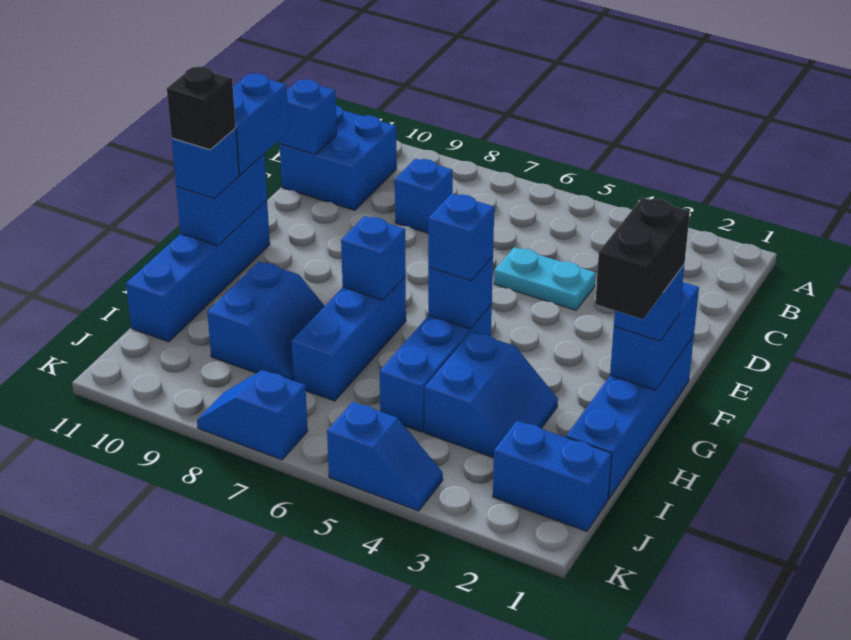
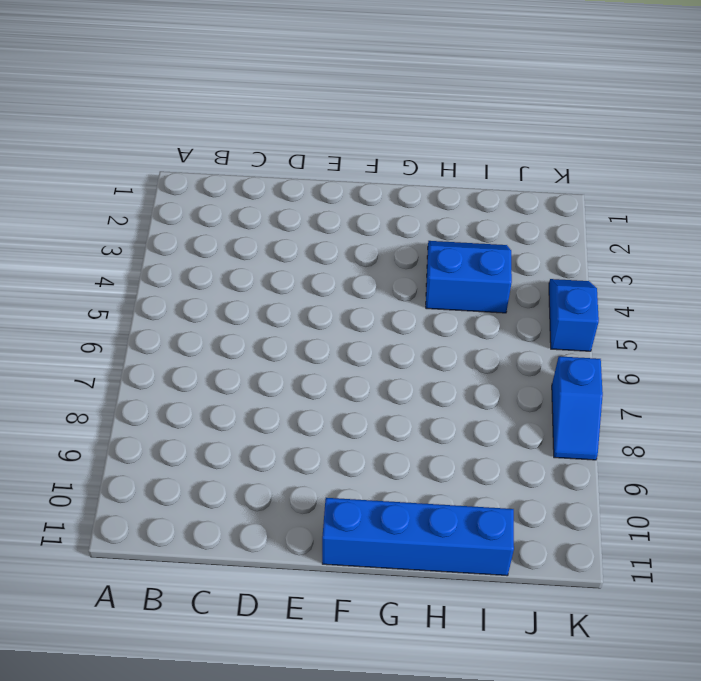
none -> blue 2x2 brick [280,105,397,210]
none -> blue 1x1 brick [395,159,453,233]
none -> cyan 1x2 plate [494,247,596,310]

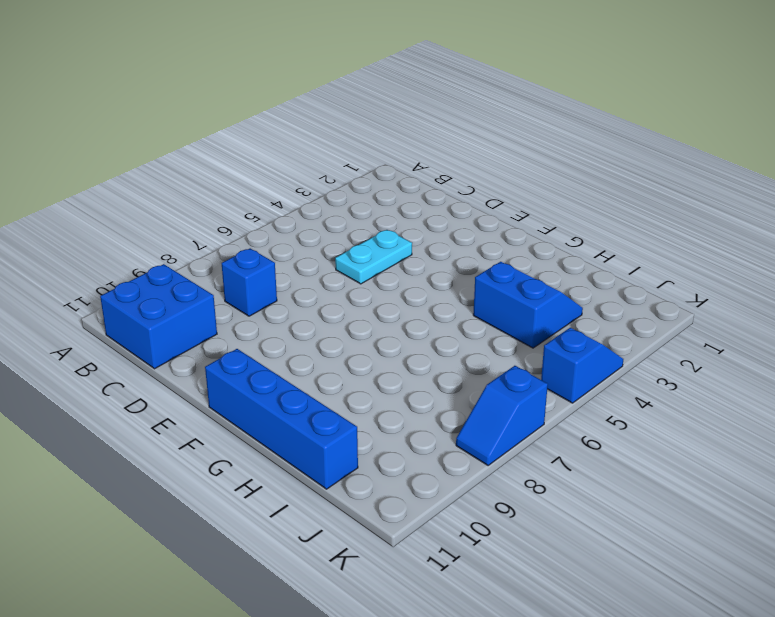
none -> blue 1x4 brick [566,336,694,499]
none -> blue 1x3 brick [380,304,492,432]
none -> blue 1x3 brick [292,276,406,401]

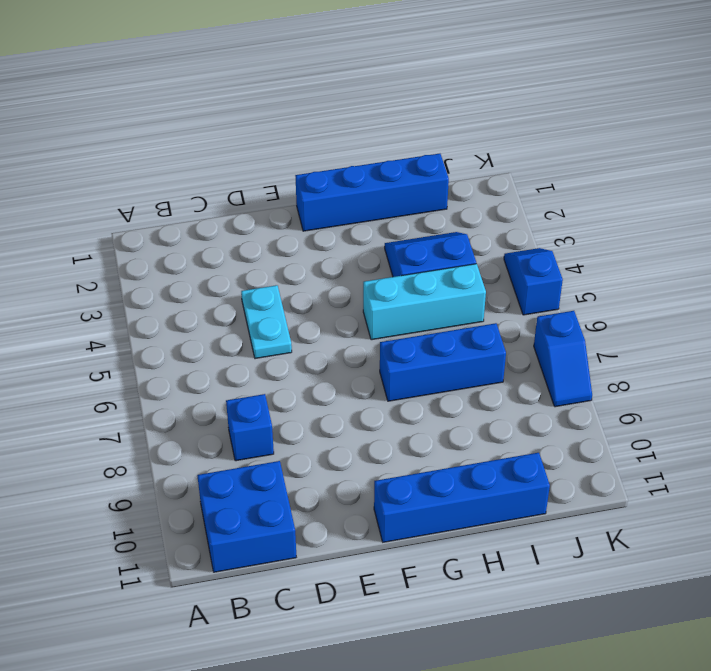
cyan 1x3 brick [363,264,486,340] -> blue 1x3 brick [380,304,492,432]
none -> blue 2x2 slope [207,261,325,381]
none -> blue 1x2 brick [493,421,612,531]
none -> blue 1x1 brick [279,79,337,154]

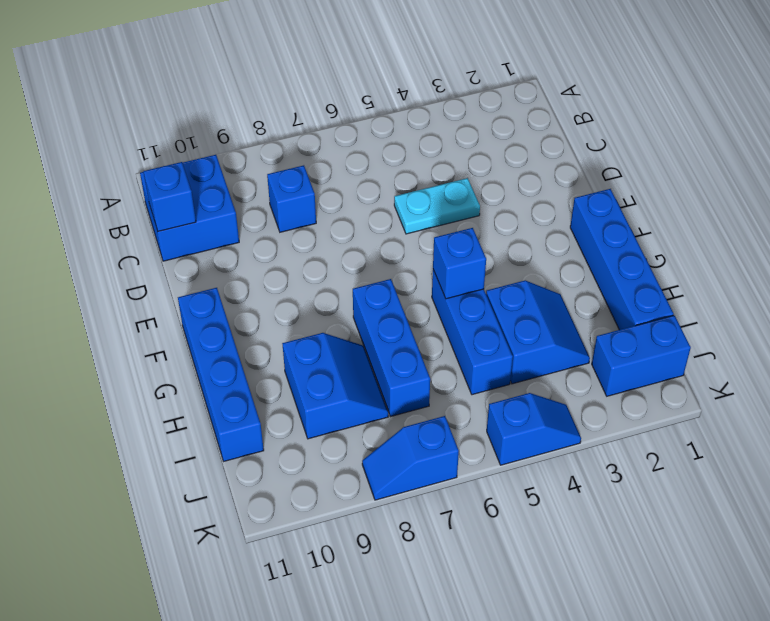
none -> blue 1x2 brick [610,282,699,390]
none -> blue 1x2 brick [176,154,267,246]
none -> blue 1x1 brick [341,216,406,300]

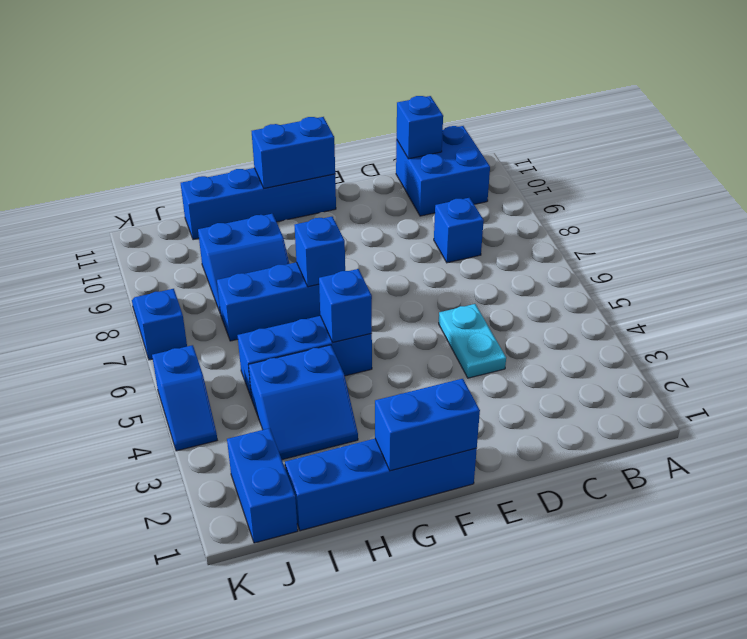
none -> blue 1x2 brick [233,73,289,175]
none -> blue 1x1 brick [614,265,684,341]
none -> blue 1x1 brick [428,194,494,281]

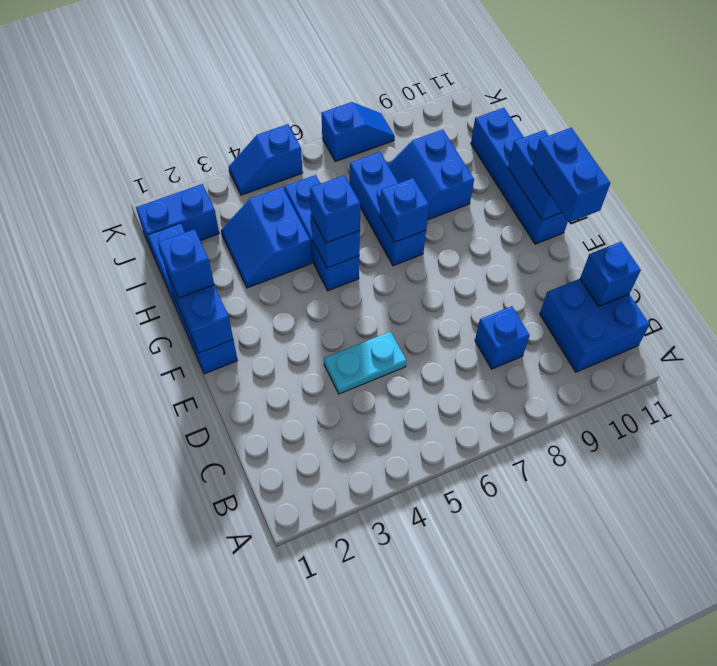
none -> blue 1x1 brick [172,129,239,198]
none -> black 1x2 brick [595,198,690,319]
none -> black 1x1 brick [167,67,236,150]

